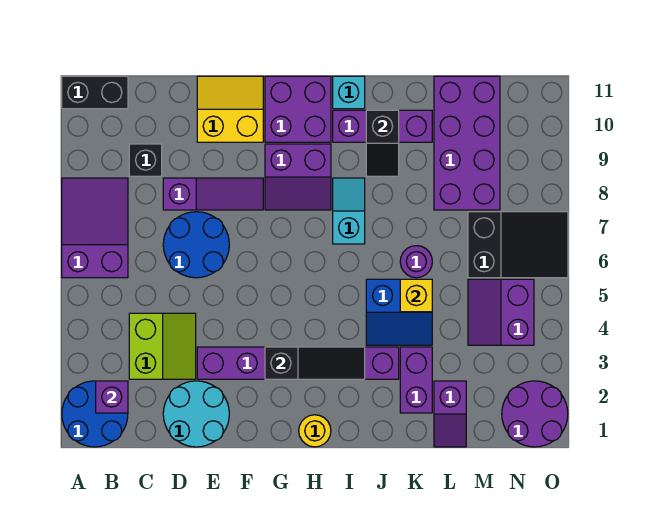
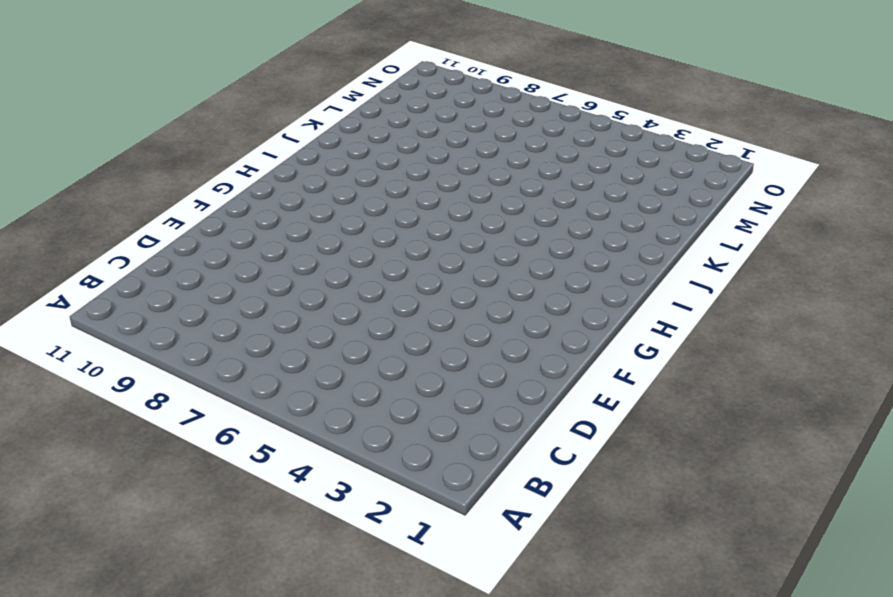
none -> blue 2x2 round brick [62,381,128,447]
none -> purple 2x3 slope [62,178,128,278]
none -> black 1x2 brick [62,76,128,109]

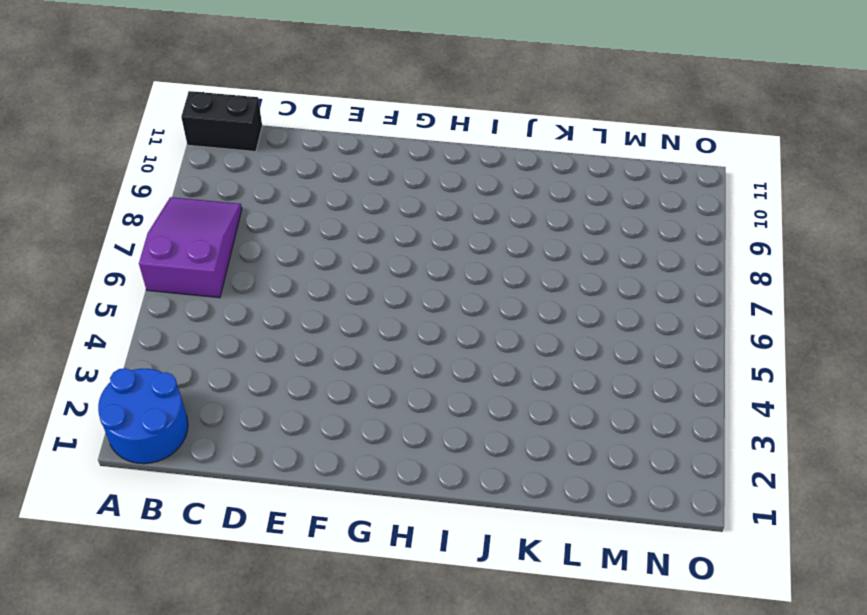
none -> lime 2x2 slope [129,313,196,379]
none -> black 1x1 brick [129,144,162,176]
none -> cyan 2x2 round brick [163,381,229,447]

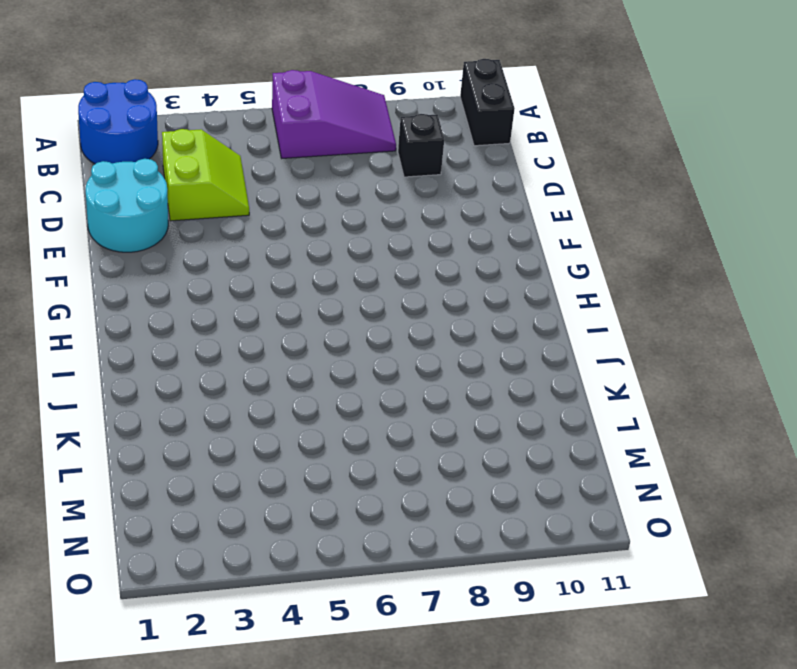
lime 2x2 slope [162,129,249,221] -> lime 2x2 slope turned to [129,313,196,379]
none -> blue 2x2 round brick [163,212,229,278]
none -> purple 1x3 slope [163,178,263,210]
none -> purple 1x6 brick [197,347,399,379]

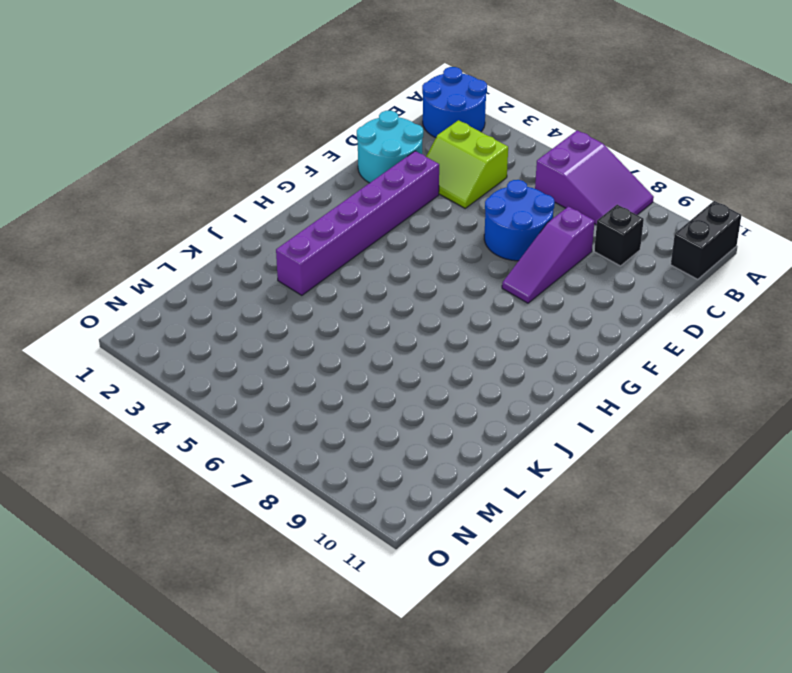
none -> yellow 2x2 slope [197,76,263,142]
none -> purple 2x2 slope [265,144,331,210]
none -> purple 2x2 brick [265,76,331,142]

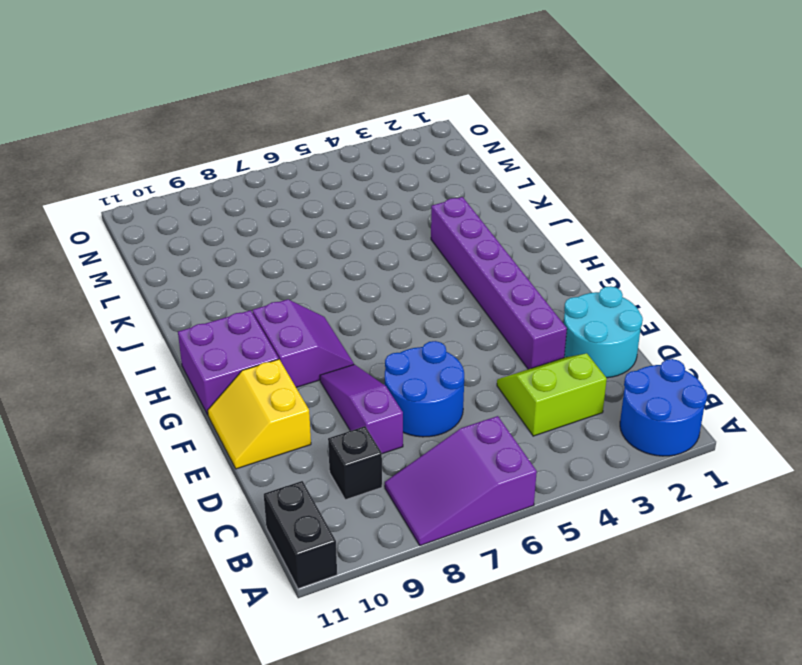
none -> yellow 1x1 round brick [299,415,331,447]
none -> cyan 1x2 slope [333,178,365,244]
none -> purple 1x3 brick [333,110,432,142]

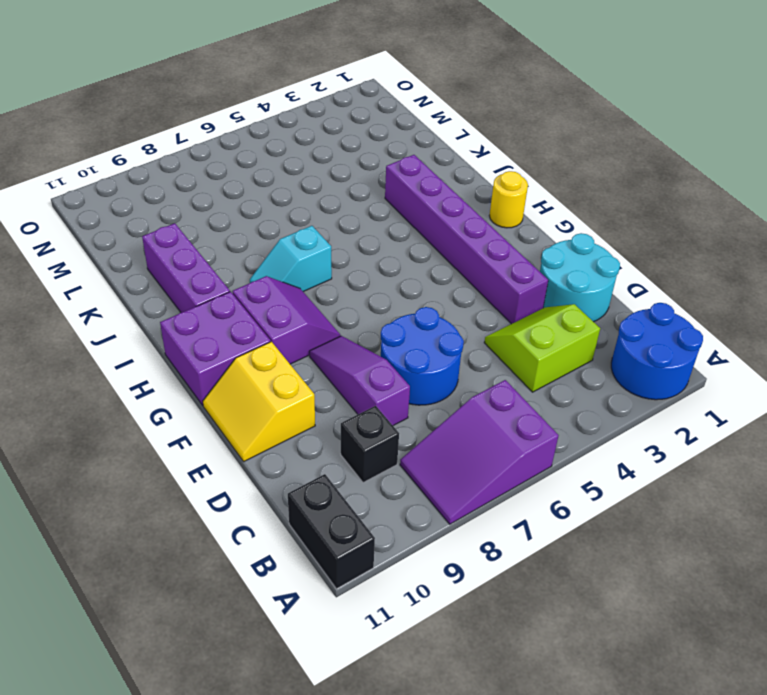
none -> cyan 1x1 brick [333,76,365,109]
none -> blue 2x2 slope [366,279,432,345]
none -> purple 1x2 brick [400,347,432,413]

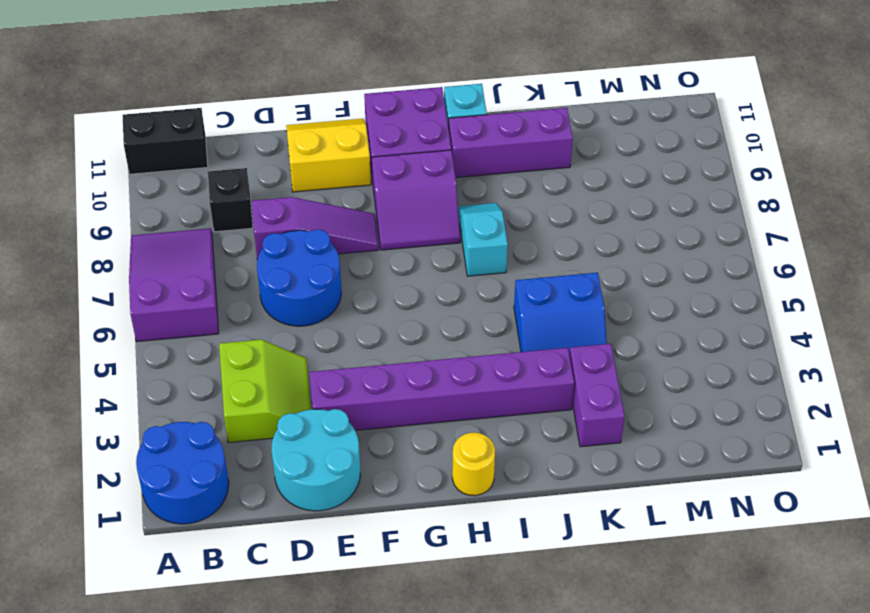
none -> purple 1x1 round brick [400,246,432,278]
none -> purple 1x2 slope [434,381,466,447]
none -> purple 2x4 brick [434,76,500,210]

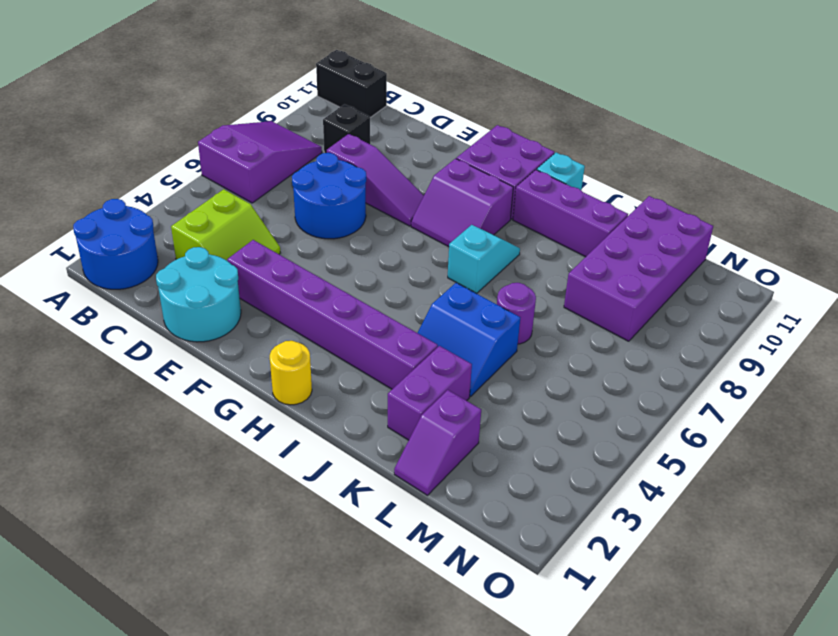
none -> yellow 2x2 slope [197,76,263,142]
none -> purple 2x2 slope [468,279,534,345]
none -> black 2x3 slope [468,212,568,278]

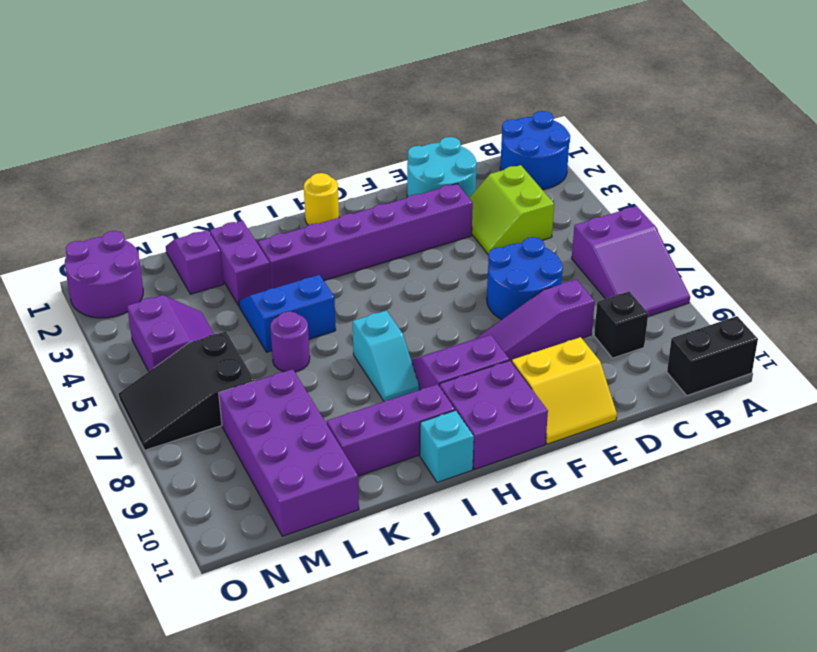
none -> purple 1x1 brick [96,381,128,413]
none -> black 1x3 slope [265,347,365,379]
none -> black 1x2 slope [366,110,399,176]

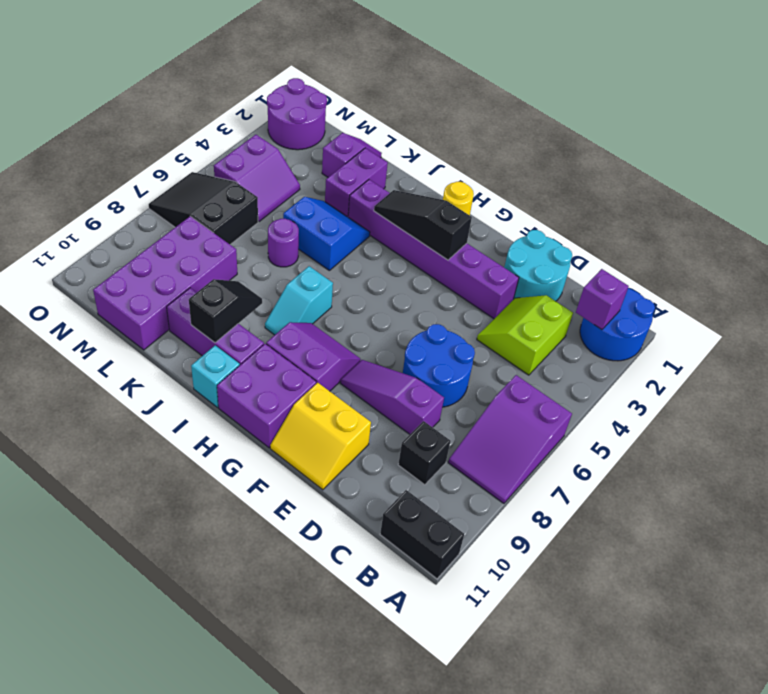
none -> yellow 1x1 brick [400,279,432,312]

